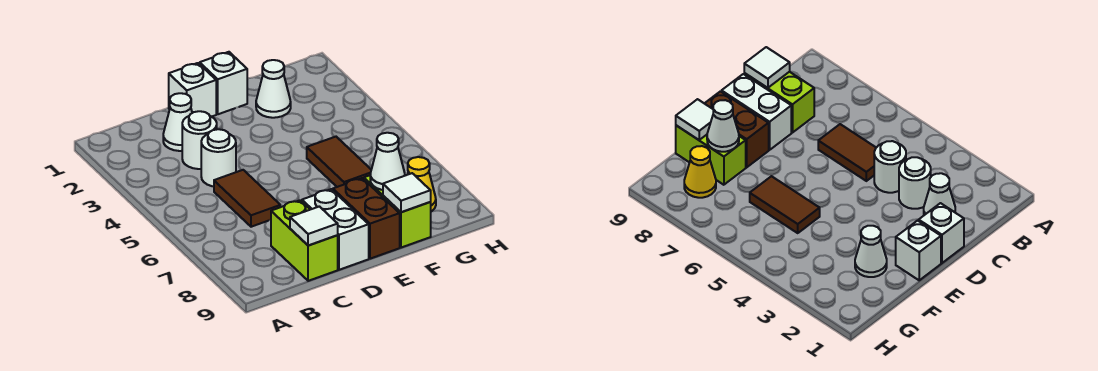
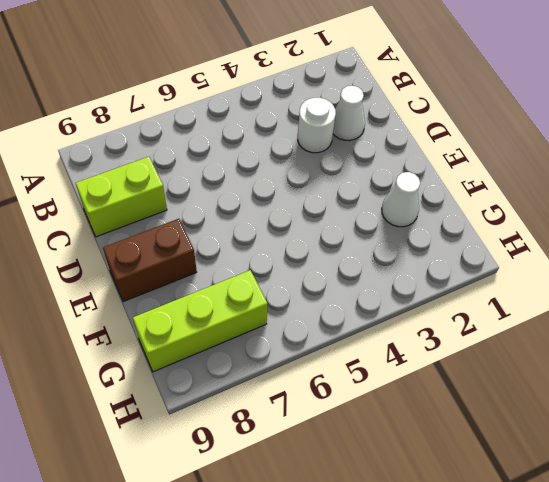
lime 1x3 brick [133,270,267,372] -> yellow 1x1 cone [408,157,436,212]
none -> white 1x1 round brick [201,129,236,186]
none -> brown 1x2 tile [214,170,280,227]
none -> white 1x1 brick [169,63,216,117]

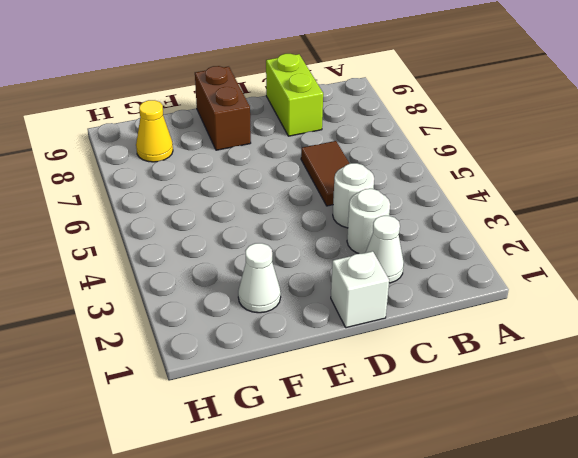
none -> white 1x2 brick [302,189,369,270]
none -> white 1x1 brick [200,52,247,114]
none -> brown 1x2 tile [307,137,371,187]

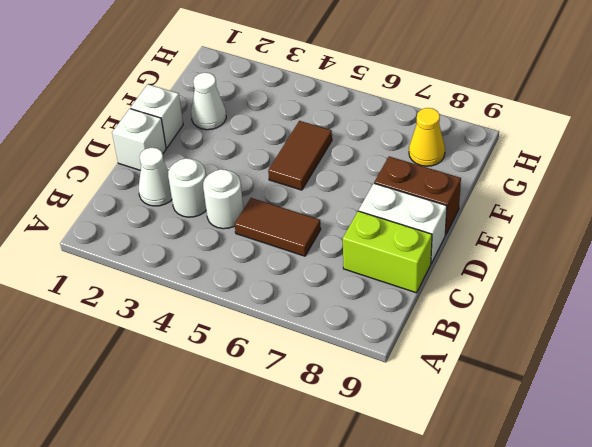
brown 1x2 tile [268,121,332,190] -> brown 1x2 tile turned to [307,137,371,187]
none -> lime 1x2 brick [364,175,431,248]
none -> white 1x1 tile [290,206,338,246]
none -> white 1x1 cone [370,133,405,190]

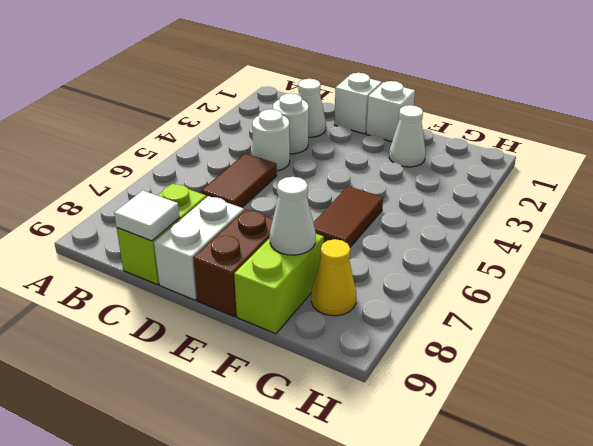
none -> white 1x1 tile [383,173,431,212]

